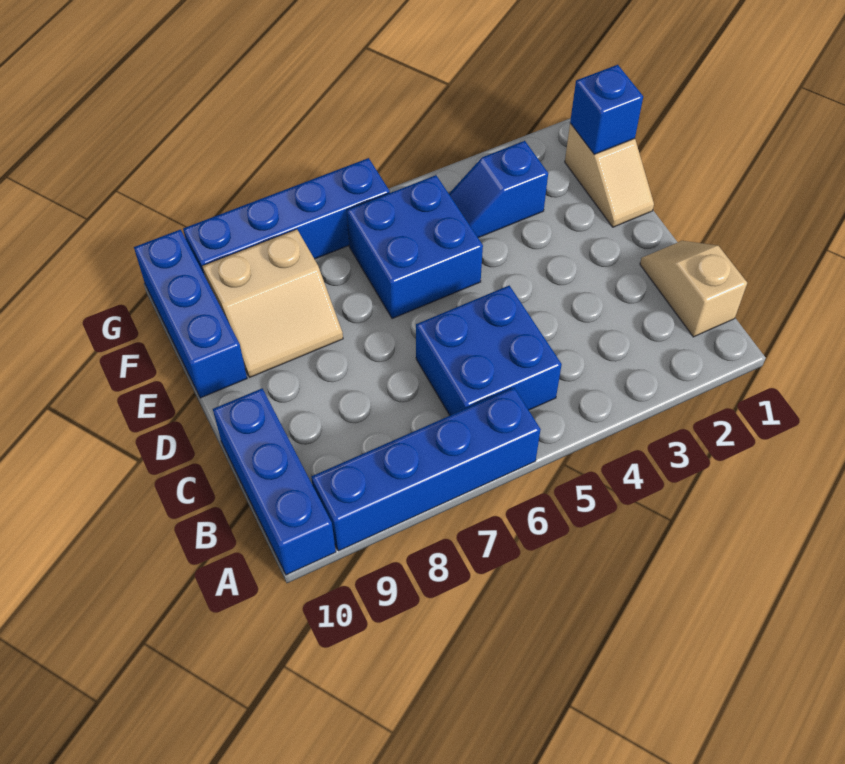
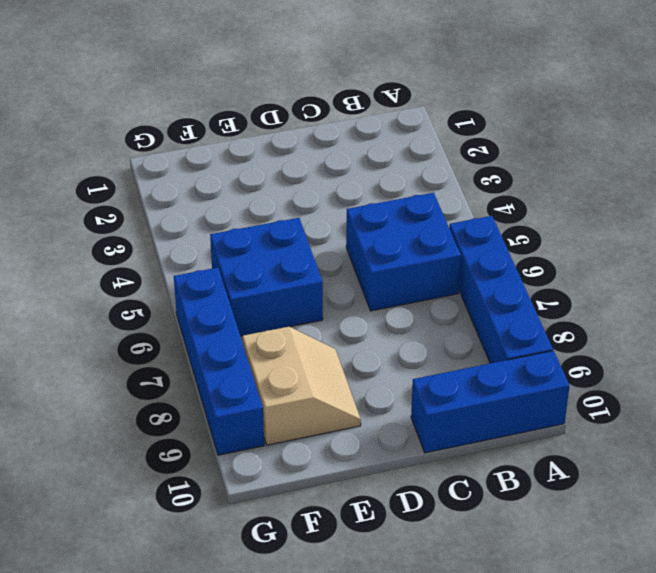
none -> tan 1x2 slope [640,241,747,337]
none -> tan 1x2 slope [565,123,654,227]

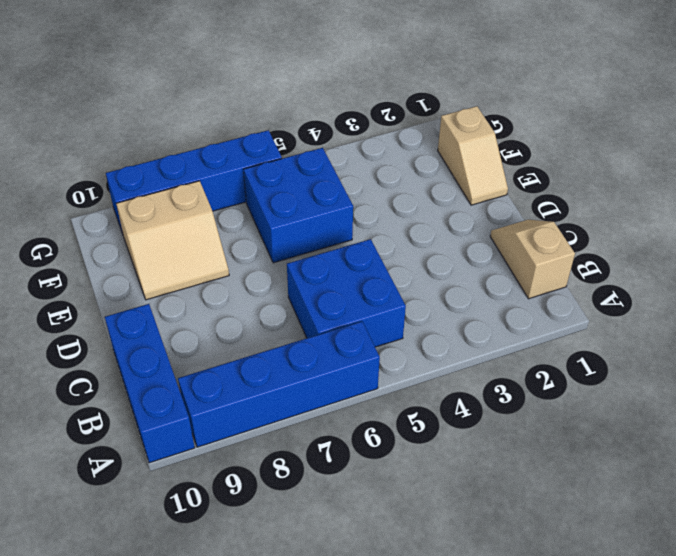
none -> blue 1x3 brick [134,230,247,398]
none -> blue 1x2 slope [449,141,548,238]

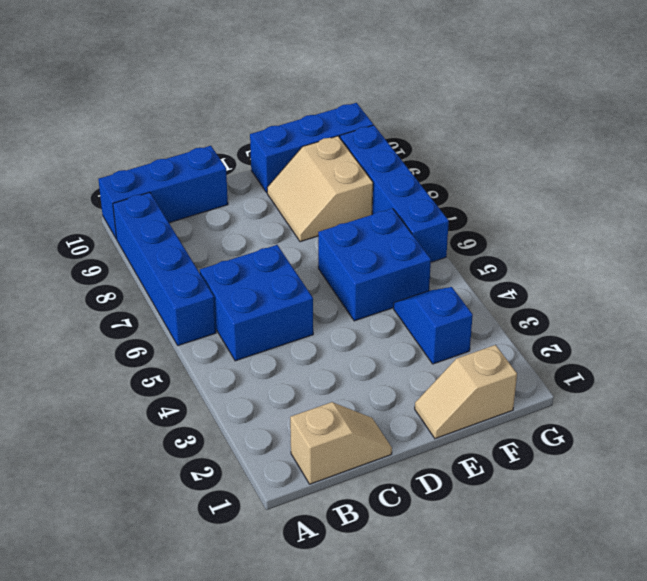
none -> blue 1x1 brick [570,65,643,154]

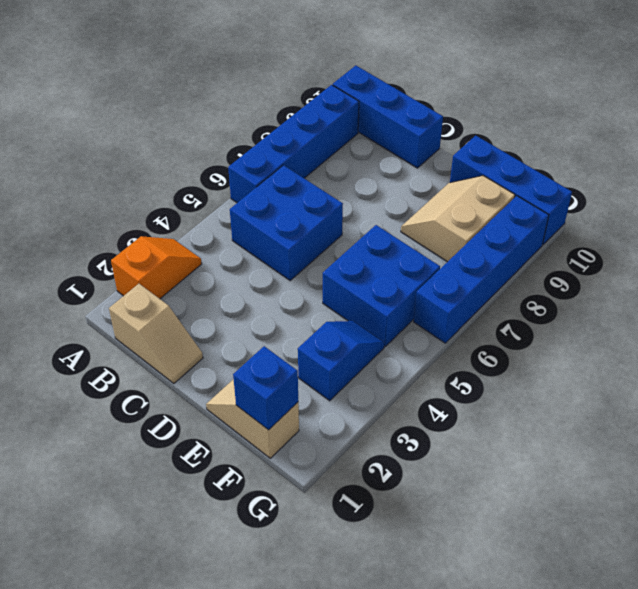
orange 1x2 slope [111,236,202,299] -> none

